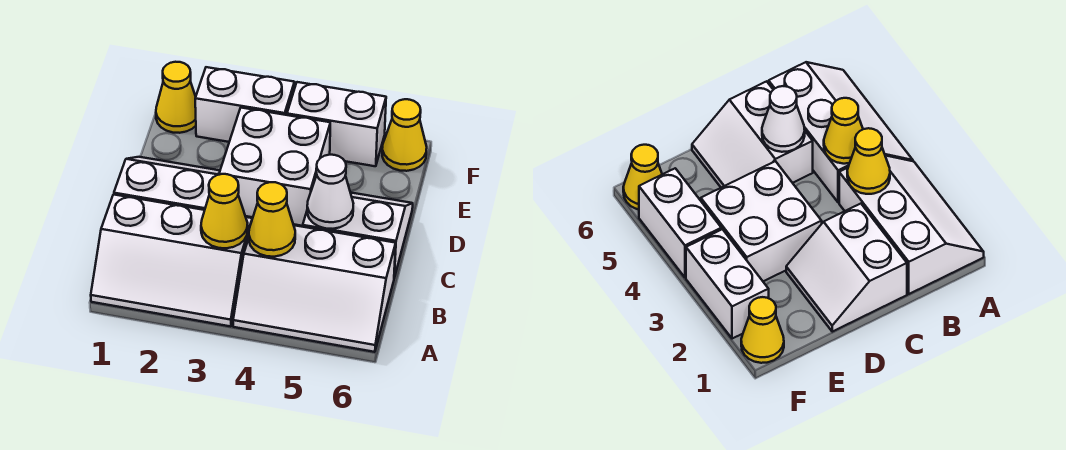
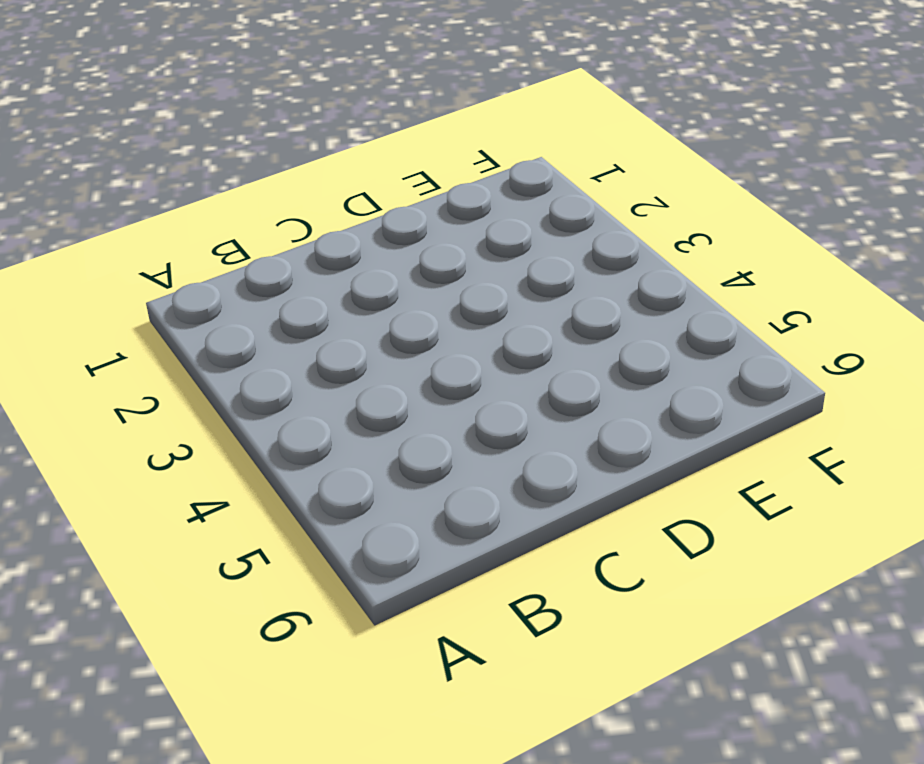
none -> white 2x3 slope [91,194,252,326]
none -> white 2x3 slope [233,225,396,352]
none -> white 2x2 slope [114,157,220,210]

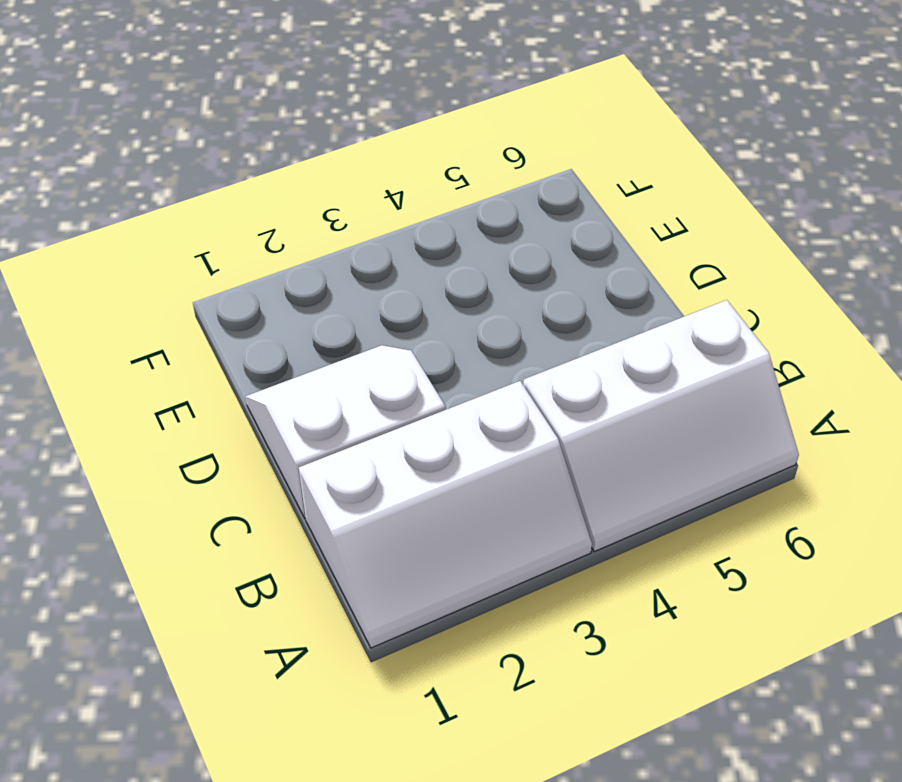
none -> white 2x2 slope [303,193,413,278]
none -> white 2x2 brick [219,108,330,226]
none -> yellow 1x1 cone [156,62,196,133]

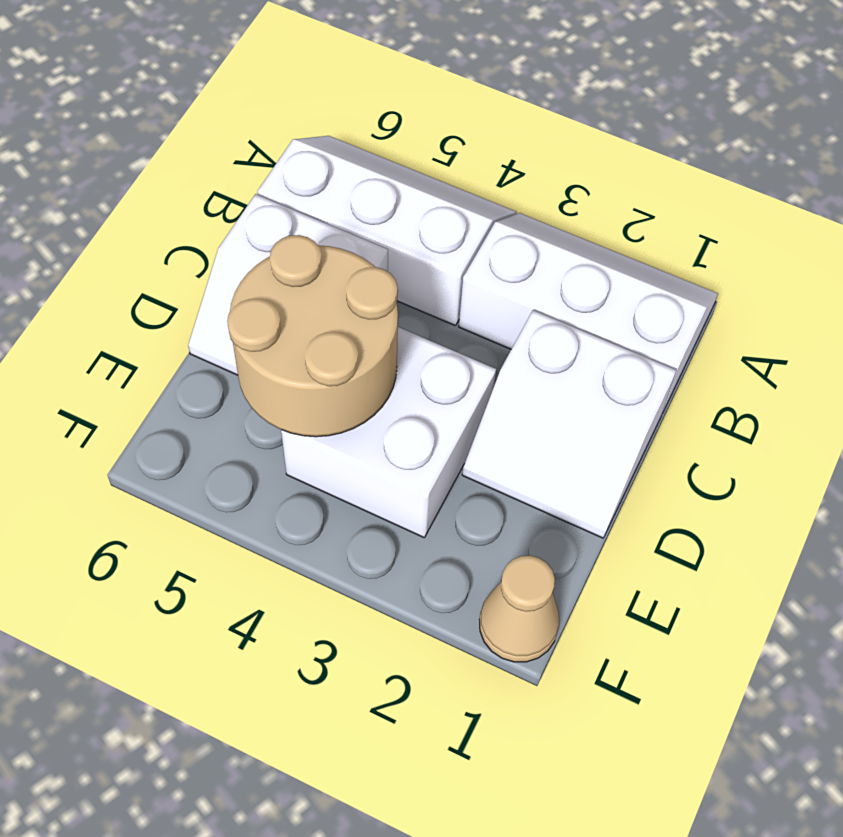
tan 2x2 round brick [227,235,398,437] -> none
tan 1x1 cone [480,556,559,662] -> yellow 1x1 cone [156,62,196,133]
none -> white 1x2 brick [195,67,295,142]
none -> white 1x2 brick [287,82,386,166]
none -> yellow 1x1 cone [382,99,427,171]

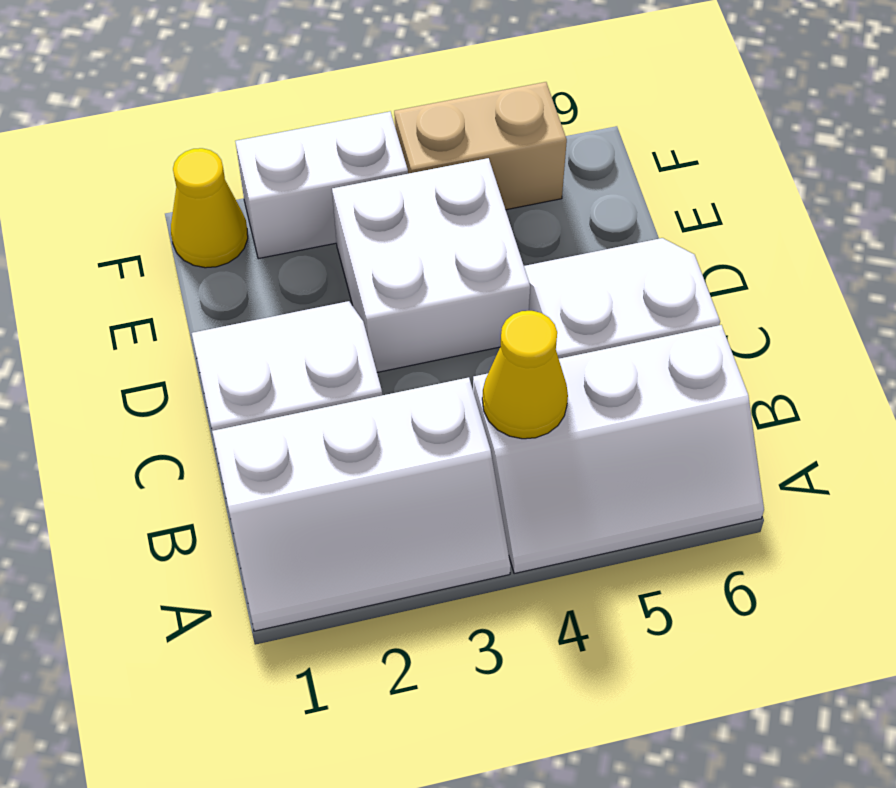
tan 1x2 brick [394,82,567,210] -> white 1x2 brick [287,82,386,166]
none -> yellow 1x1 cone [382,99,427,171]
none -> yellow 1x1 cone [201,174,248,248]
none -> white 1x1 cone [307,155,353,229]

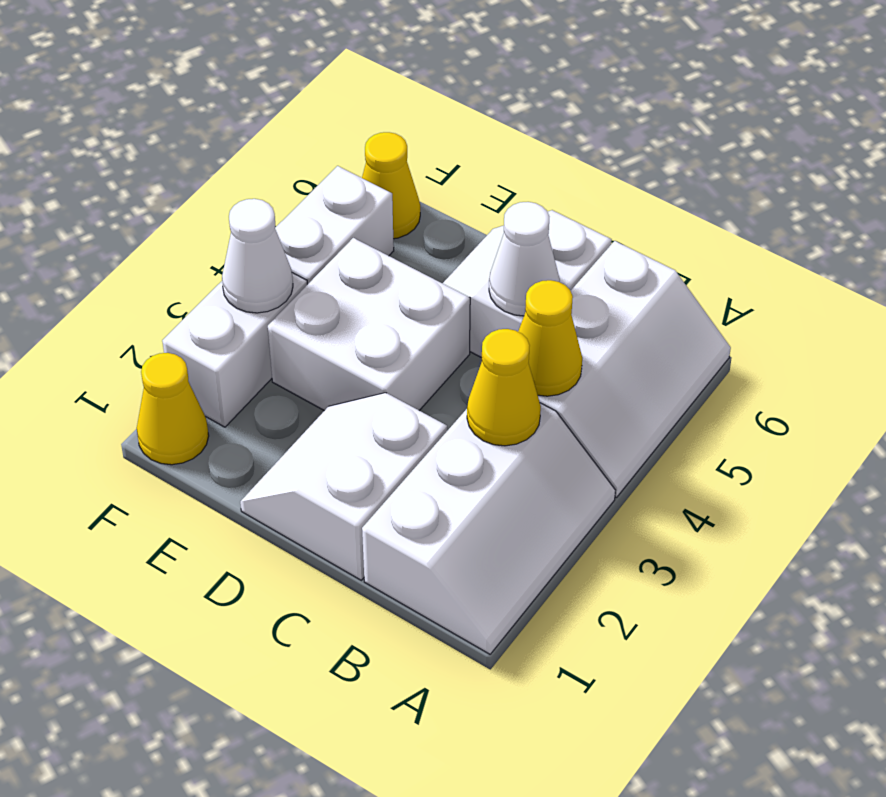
white 1x1 cone [222,199,293,313] -> none

